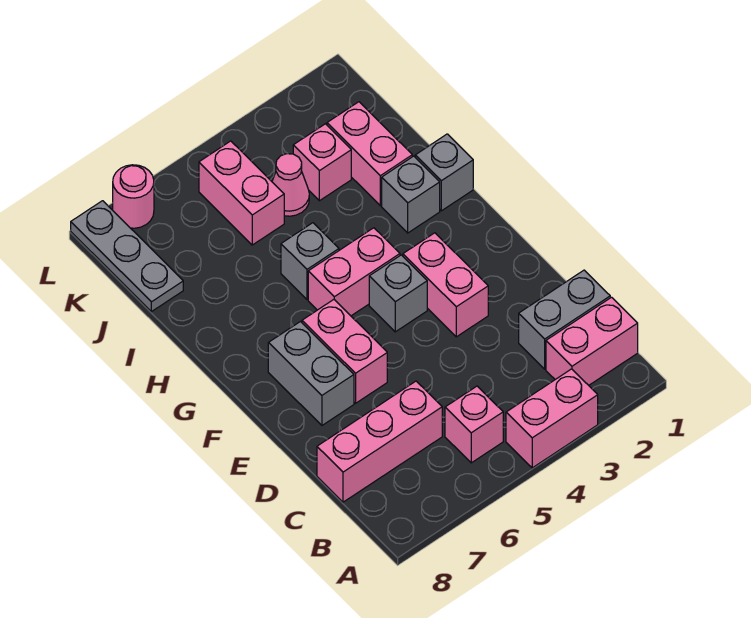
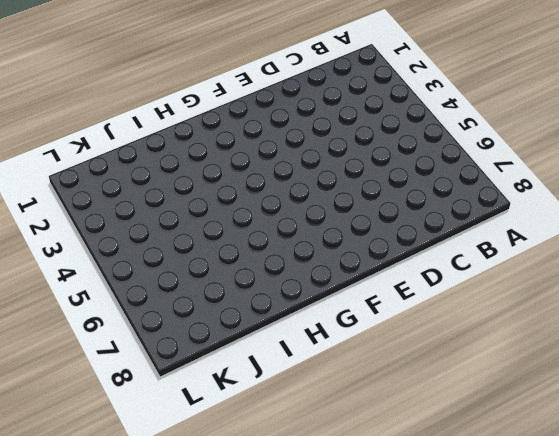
none -> pink 1x2 brick [506,369,598,468]
none -> pink 1x2 brick [546,297,638,385]
none -> pink 1x1 brick [445,386,503,463]

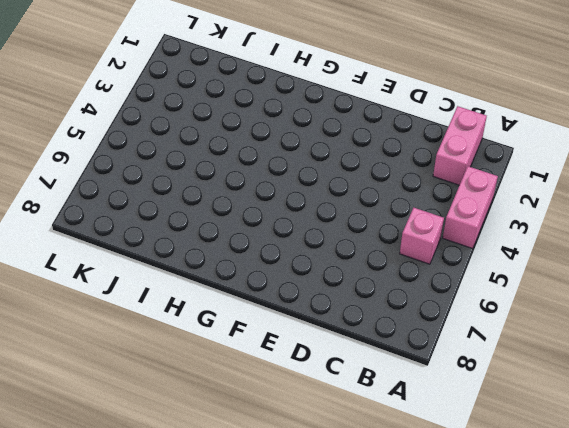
none -> grey 1x2 brick [519,270,610,369]
none -> pink 1x3 brick [317,381,442,502]
none -> pink 1x2 brick [403,233,488,337]

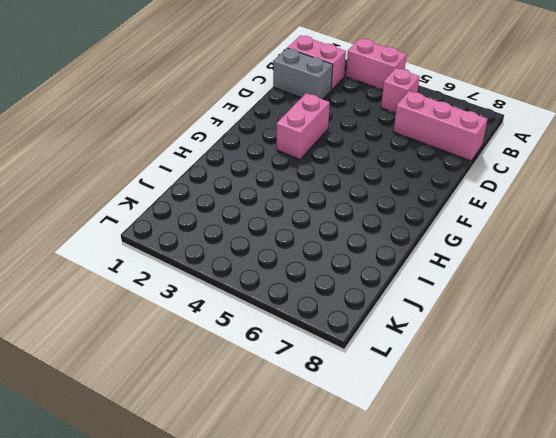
none -> pink 1x2 brick [302,300,387,403]
none -> grey 1x2 brick [268,322,354,425]
none -> grey 1x1 brick [369,255,427,332]

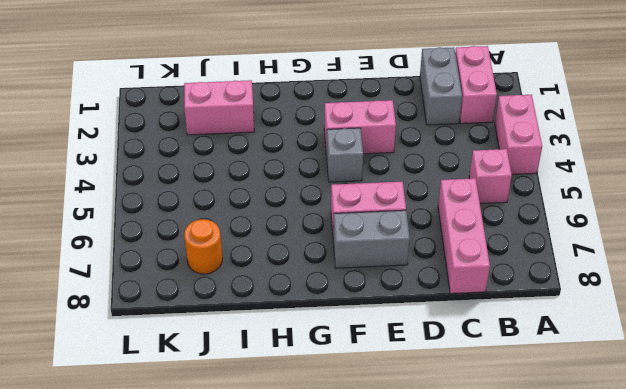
orange 1x1 round brick [184,219,222,274] -> none
none -> pink 1x2 brick [308,228,400,316]
none -> grey 1x1 brick [415,134,473,211]
none -> grey 1x1 brick [382,156,440,233]

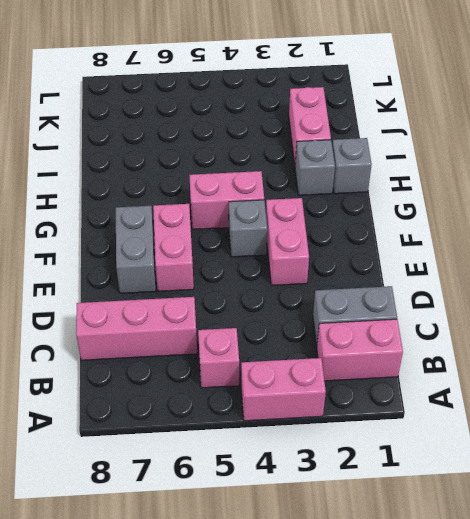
none -> grey 1x1 brick [281,223,339,299]
none -> pink 1x1 brick [293,124,351,201]
none -> pink 1x1 cone [272,154,309,216]

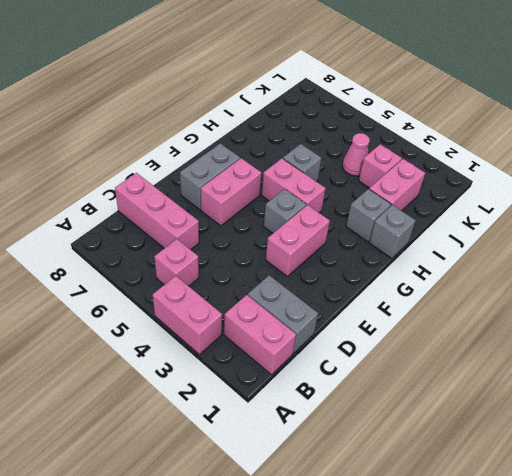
none -> pink 1x2 brick [199,141,284,245]
none -> grey 1x3 plate [71,201,183,312]
none -> pink 1x1 round brick [113,165,154,228]

